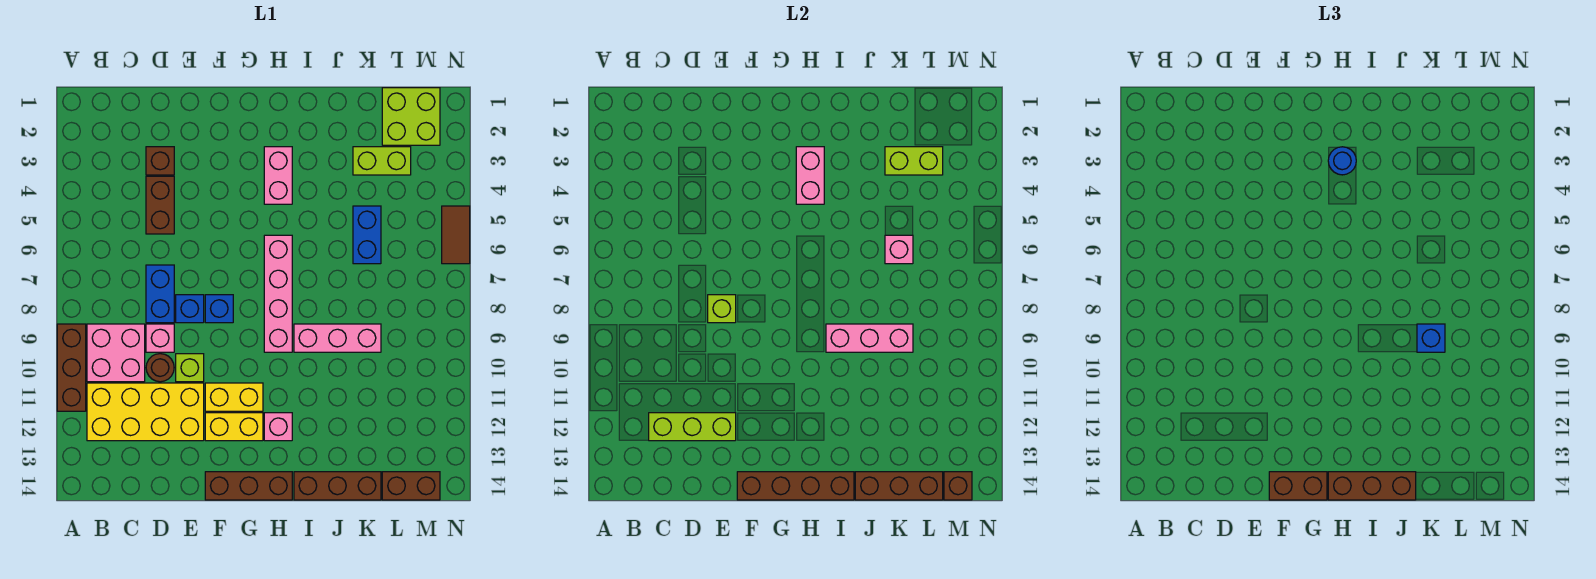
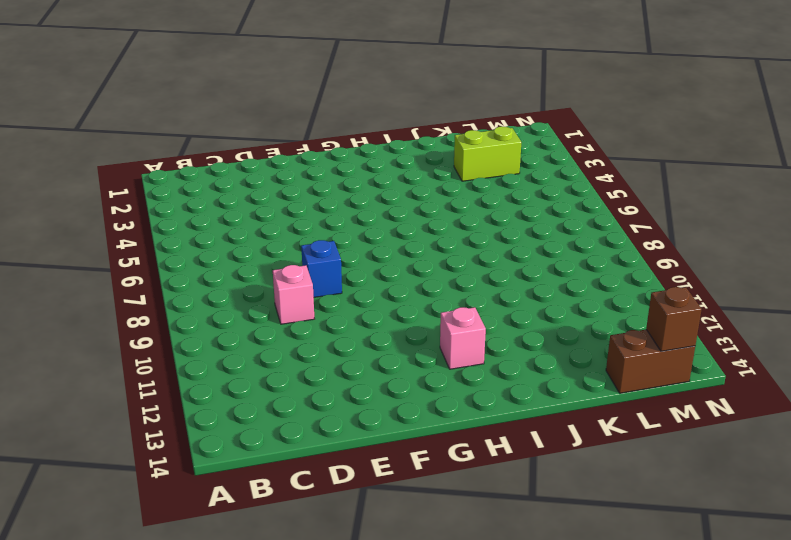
none -> brown 1x3 brick [57,324,86,411]
none -> pink 2x2 brick [87,324,145,382]
none -> yellow 2x4 brick [87,383,204,441]
none -> brown 1x1 brick [146,147,174,175]

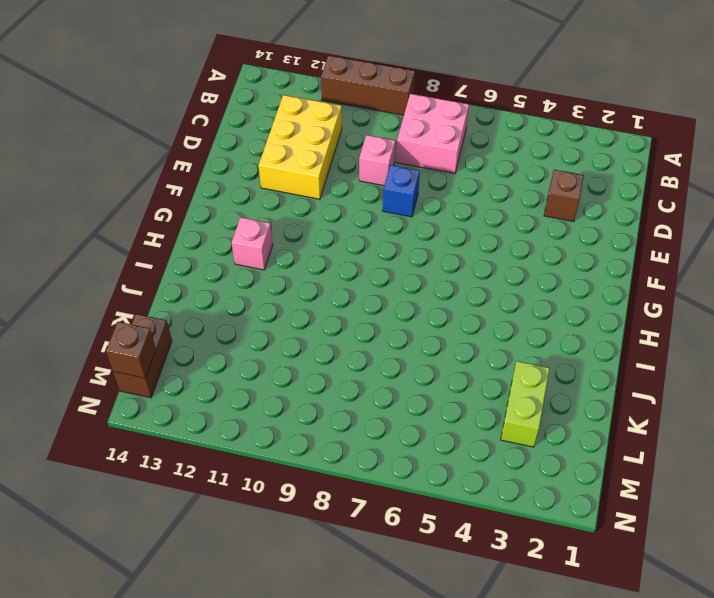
pink 2x2 brick [396,94,469,174] -> pink 2x2 brick moved to [87,324,145,382]
yellow 2x3 brick [259,95,342,199] -> yellow 2x4 brick [87,383,204,441]
none -> brown 1x2 brick [146,176,174,234]
none -> blue 1x2 brick [146,265,174,323]
none -> brown 1x1 round brick [146,354,174,382]
none -> lime 1x1 brick [176,354,204,382]

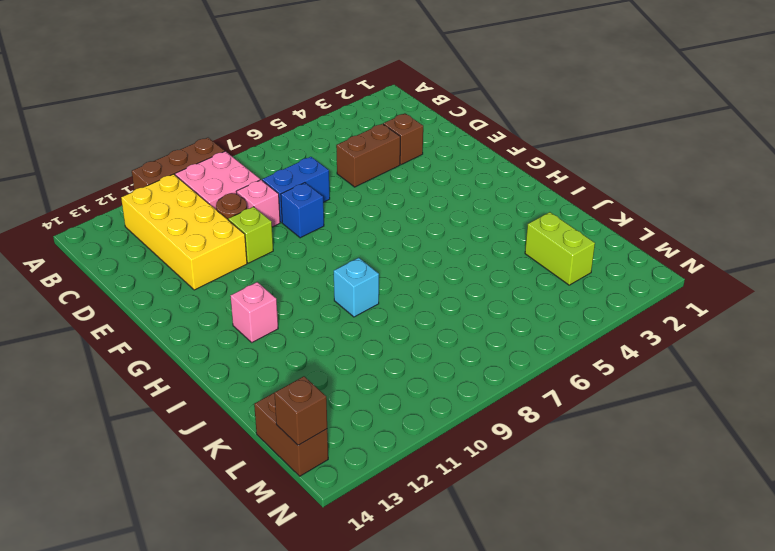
cyan 1x1 brick [334,258,379,317] -> pink 1x3 brick [294,324,381,352]
none -> blue 1x1 brick [205,295,233,323]
none -> yellow 1x2 brick [205,383,263,411]
none -> yellow 1x2 brick [205,413,263,441]
none -> brown 1x3 brick [205,472,292,500]

